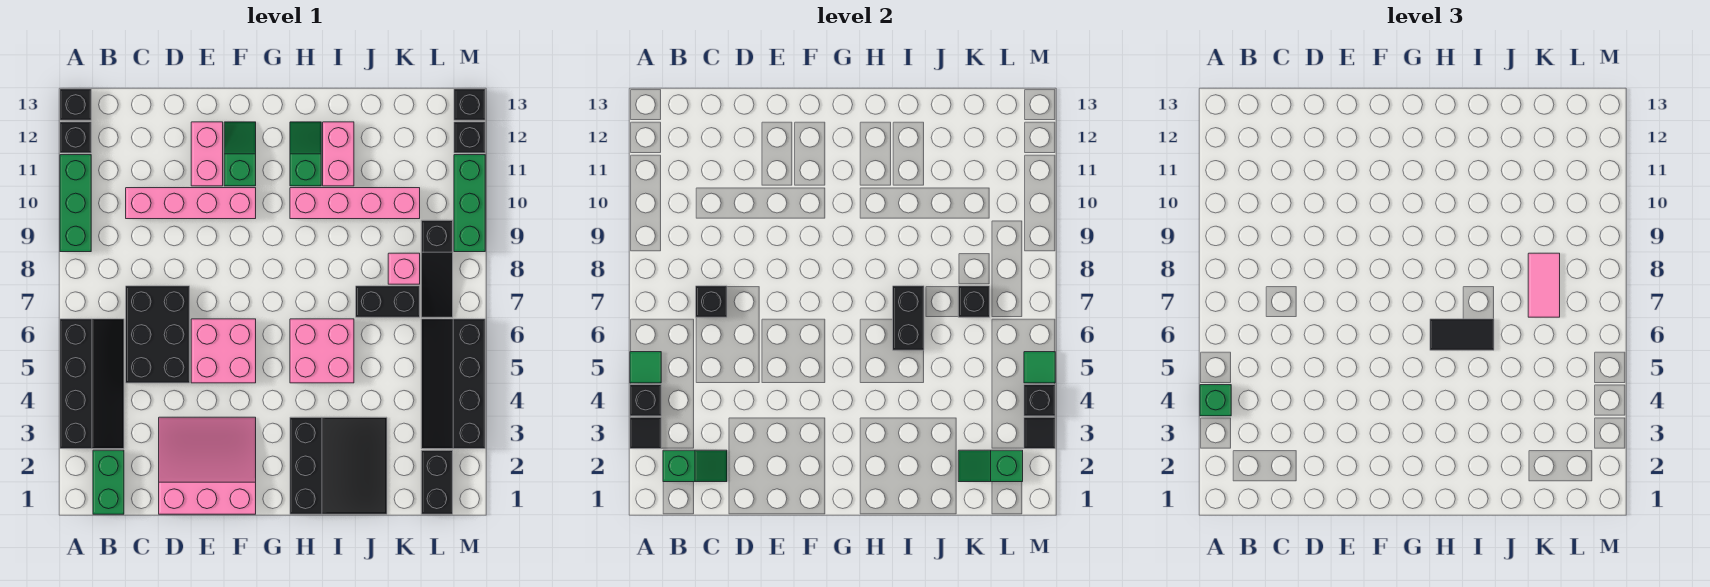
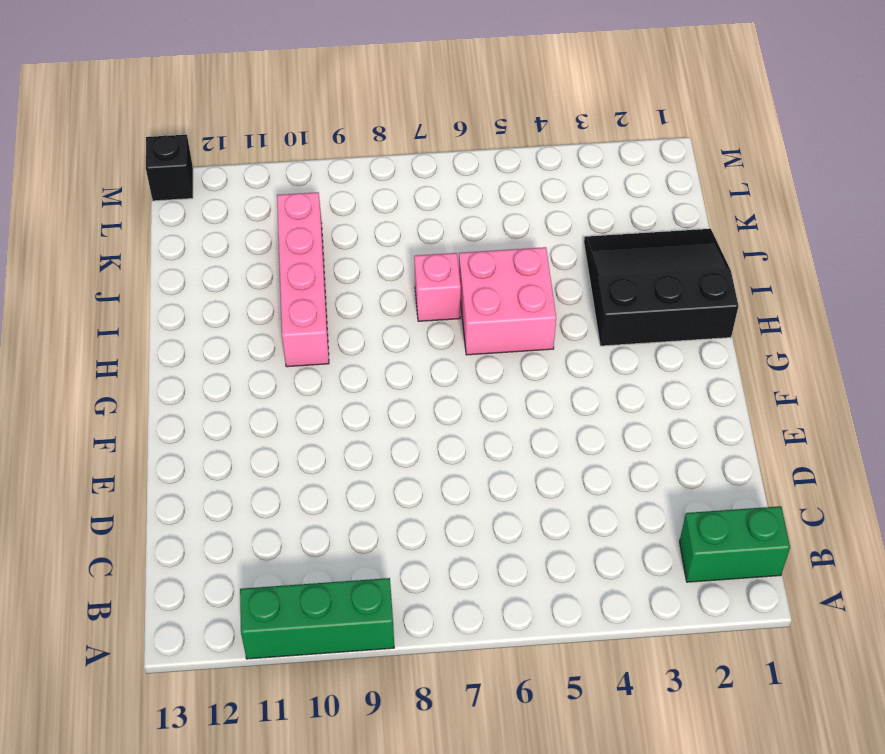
pink 1x1 brick [414,253,461,321] -> pink 1x1 brick moved to [388,253,420,284]
none -> black 2x4 slope [60,319,124,449]
none -> black 1x1 brick [60,122,91,153]
none -> black 1x1 brick [60,89,91,120]
none -> black 2x3 brick [126,286,190,383]

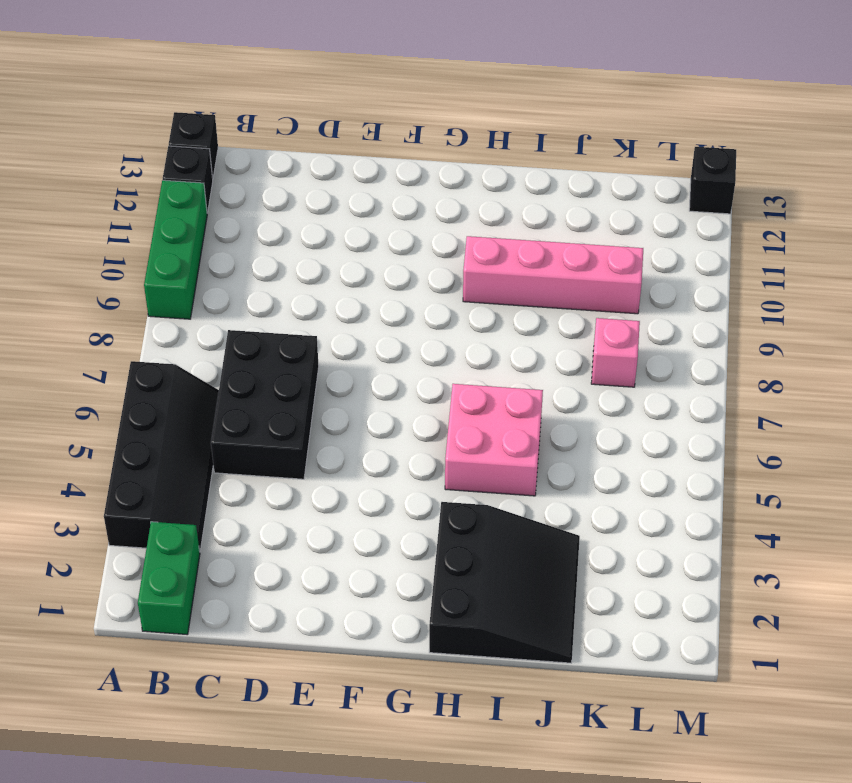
none -> pink 1x4 brick [126,188,256,219]
none -> pink 3x3 slope [159,417,256,514]
none -> pink 2x2 brick [191,319,256,383]
none -> pink 1x2 brick [191,122,223,186]

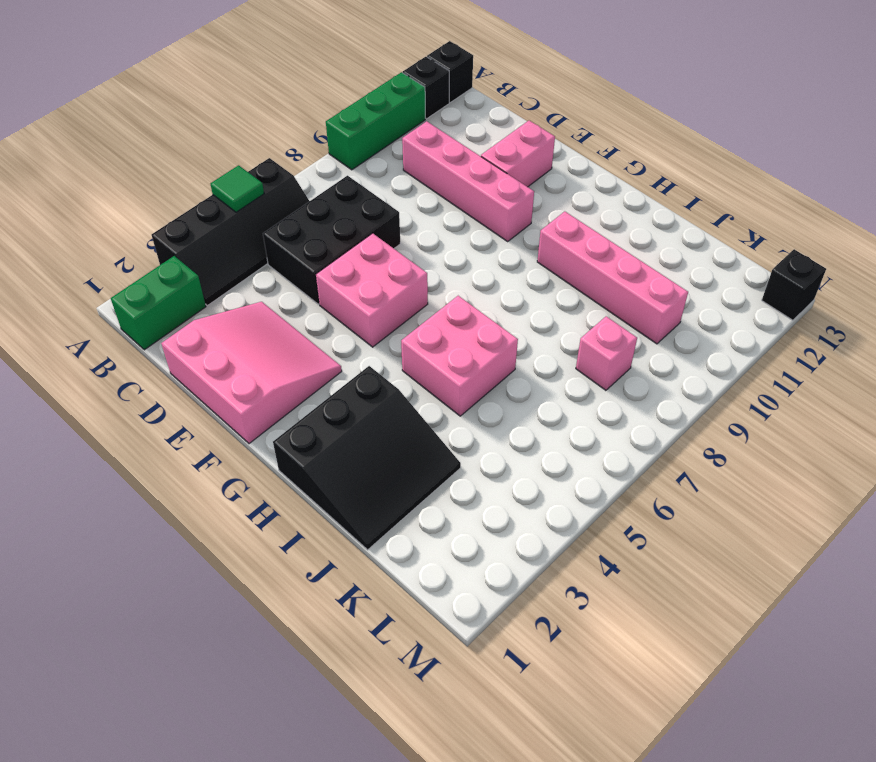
none -> green 1x2 slope [224,122,256,186]
none -> green 1x2 slope [290,122,321,186]
none -> pink 1x2 brick [323,122,354,186]
none -> black 1x2 brick [356,286,420,317]

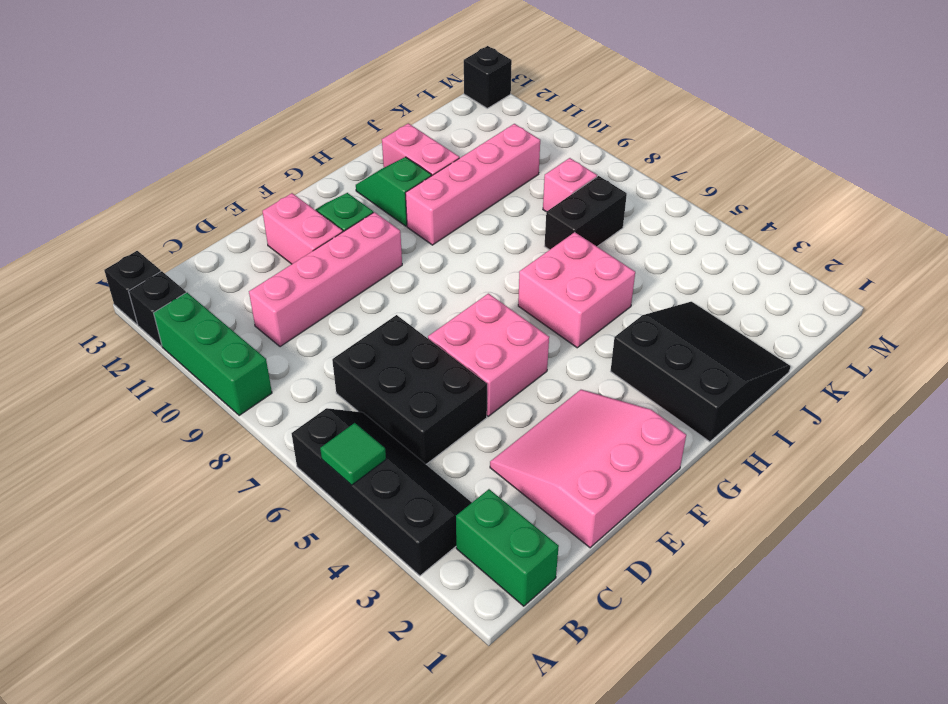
none -> black 1x2 brick [421,450,453,514]
none -> black 2x4 slope [421,319,485,449]
none -> black 1x3 slope [421,220,453,317]
none -> green 1x3 brick [454,155,485,252]

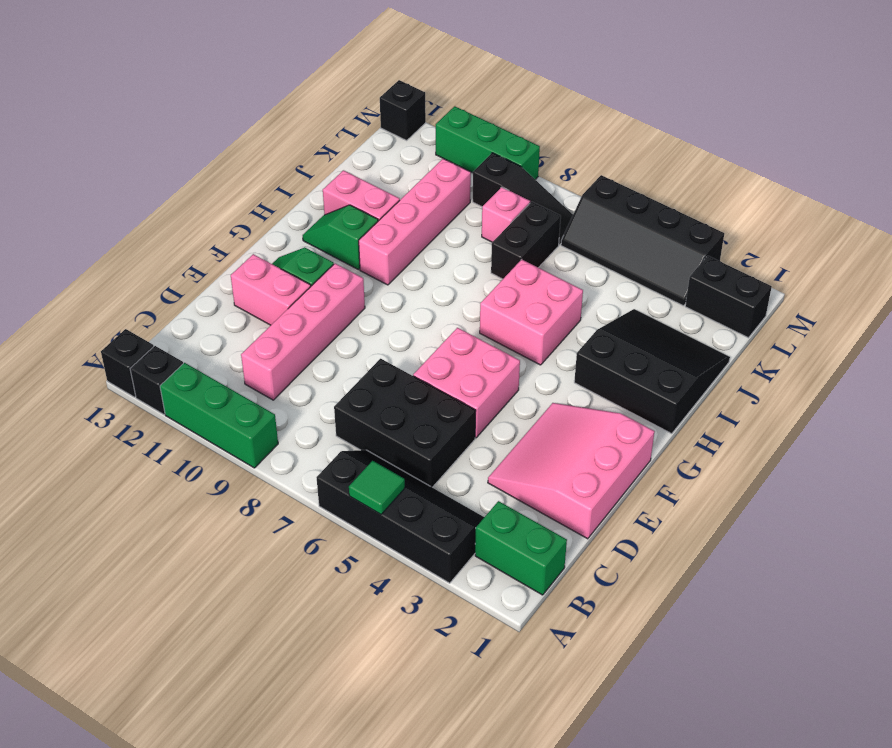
none -> black 1x1 brick [454,122,485,153]
none -> black 1x1 tile [630,417,661,449]
none -> black 1x1 brick [630,385,661,416]
none -> green 1x2 slope [663,450,727,482]

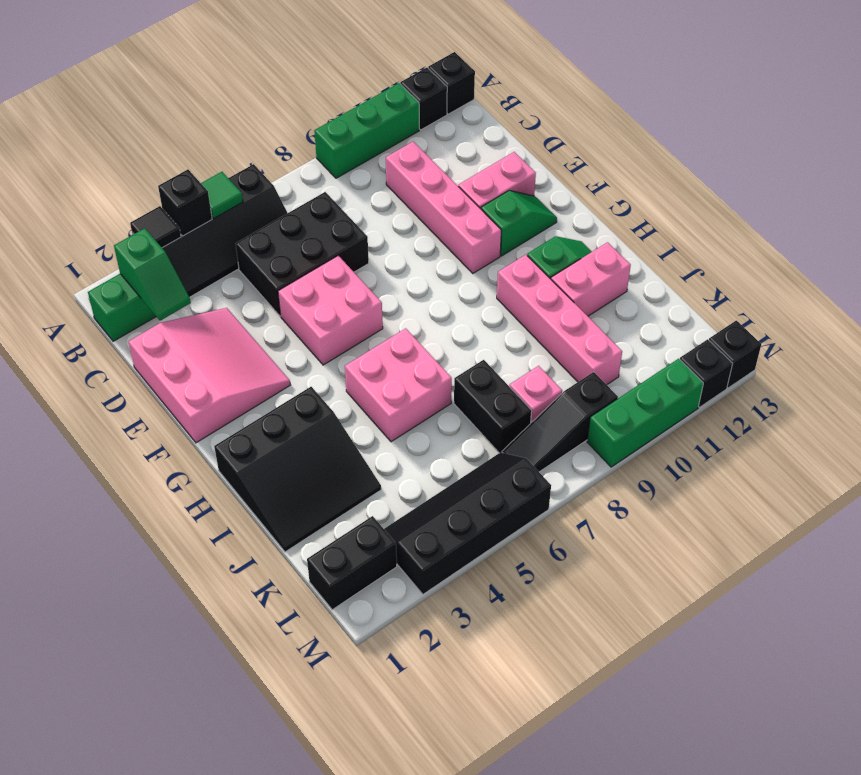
none -> black 1x1 brick [696,286,727,317]
none -> black 1x2 brick [893,286,924,350]
none -> green 1x2 slope [958,450,1023,482]
none -> black 1x1 brick [958,286,990,317]

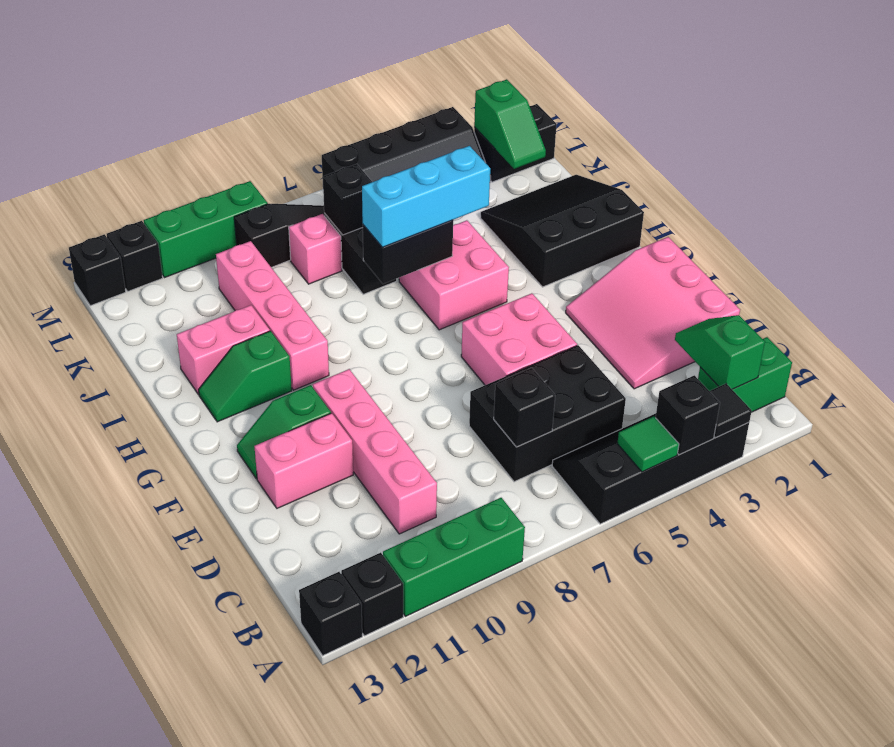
cyan 1x3 brick [362,146,490,247] -> black 1x2 tile [1430,319,1494,350]
none -> black 1x1 tile [1024,417,1055,449]
none -> black 1x1 brick [1024,385,1055,416]
none -> green 1x1 tile [1024,352,1055,383]
none -> green 1x1 brick [1200,385,1231,416]

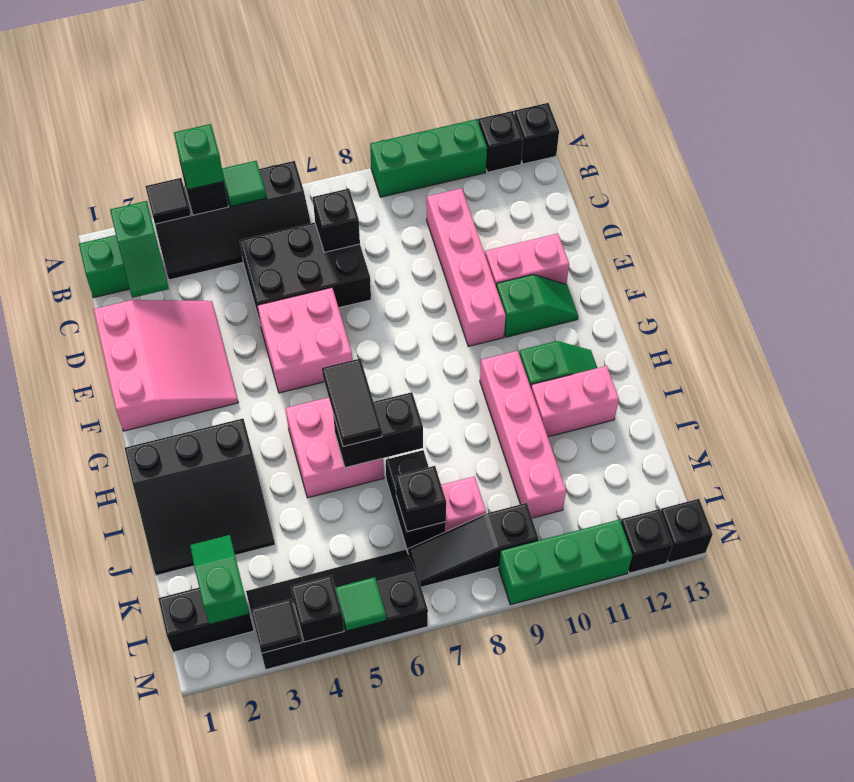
none -> pink 1x2 tile [1528,253,1560,317]

